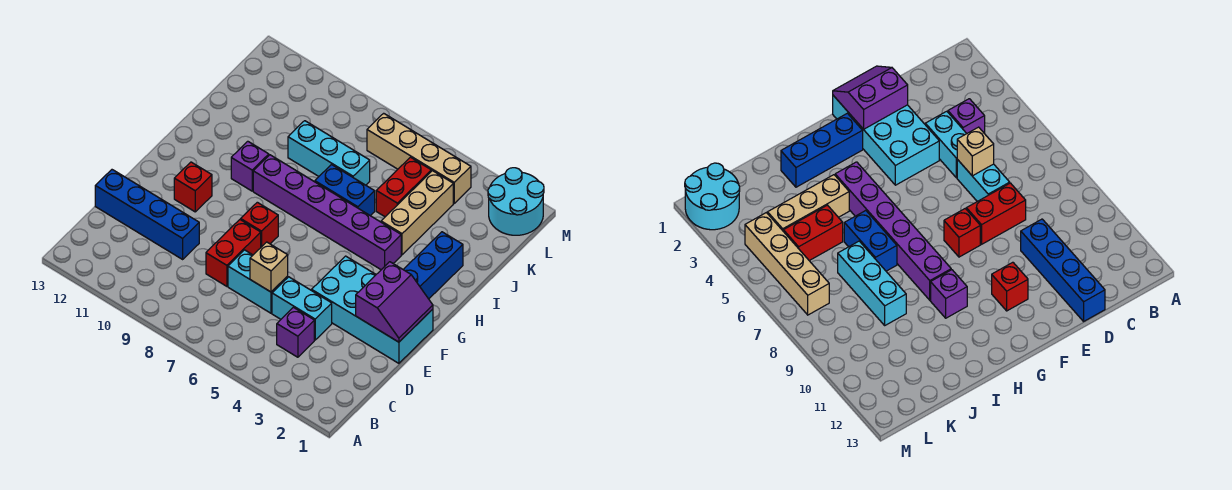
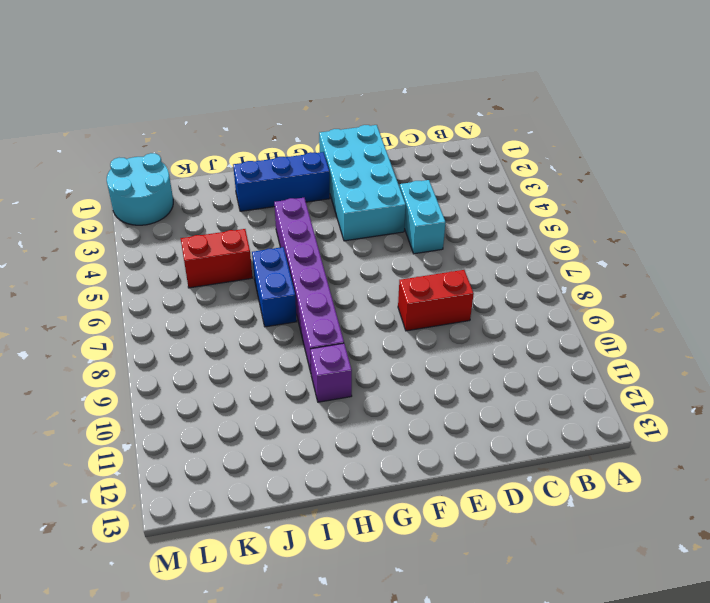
none -> purple 1x1 brick [277,307,314,357]
none -> cyan 1x2 brick [228,250,288,313]
none -> blue 1x4 brick [95,170,199,259]

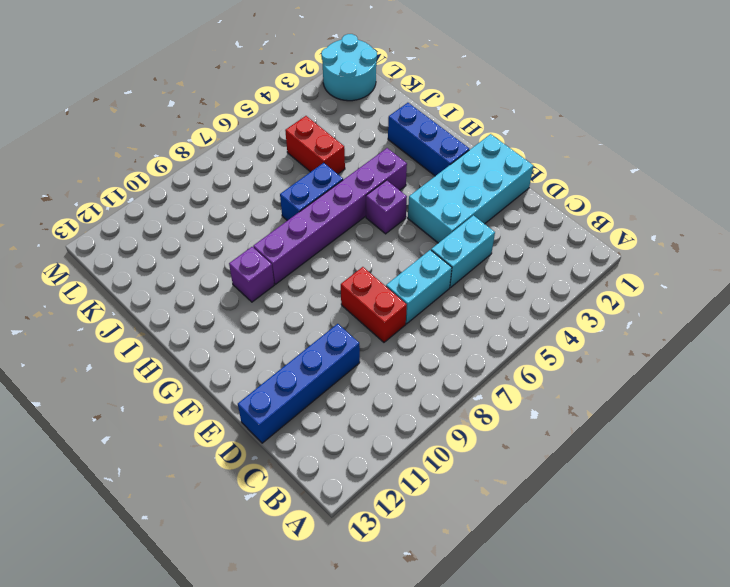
purple 1x1 brick [366,180,407,234] -> purple 1x1 brick moved to [277,307,314,357]
none -> red 1x1 brick [241,202,278,247]
none -> red 1x1 brick [174,162,212,212]
none -> tan 1x3 brick [381,171,453,255]

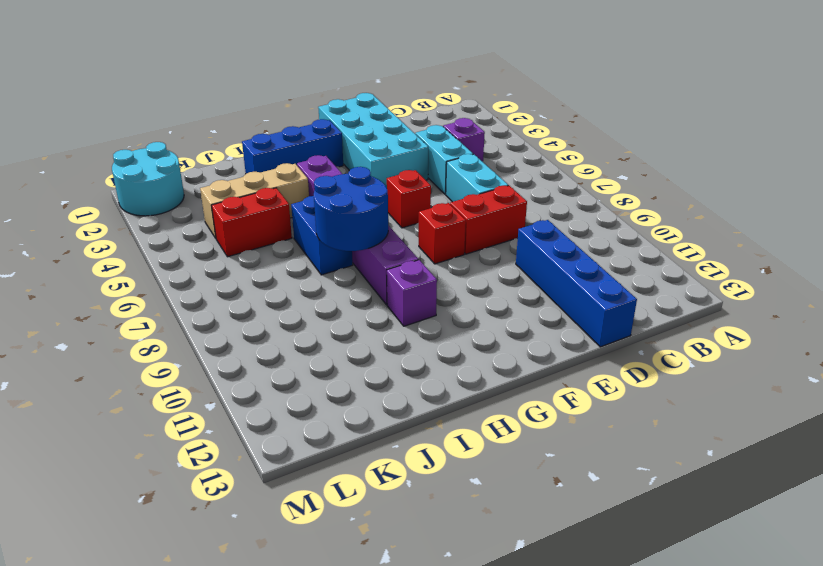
red 1x1 brick [387,170,431,228] -> red 1x1 brick moved to [174,162,212,212]
blue 2x2 round brick [314,167,388,251] -> none
none -> cyan 1x3 brick [288,121,370,185]
none -> tan 1x4 brick [367,113,471,203]
none -> tan 1x1 brick [250,242,288,292]

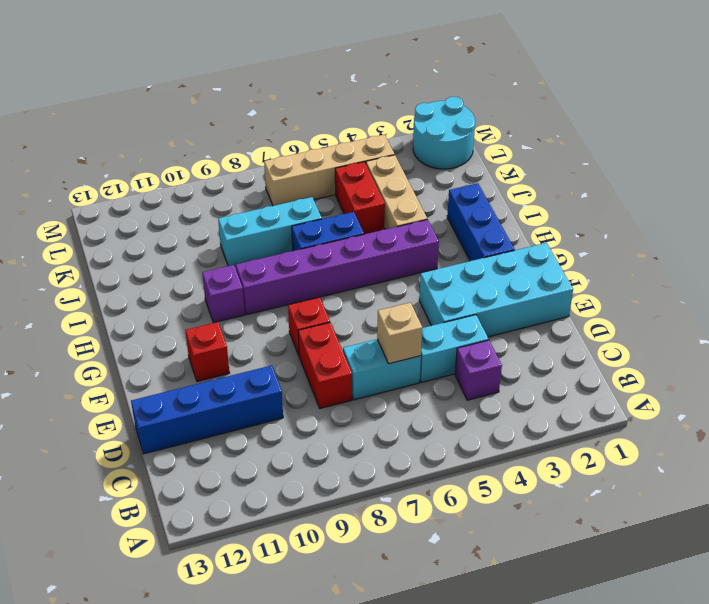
none -> purple 2x2 slope [356,262,433,342]

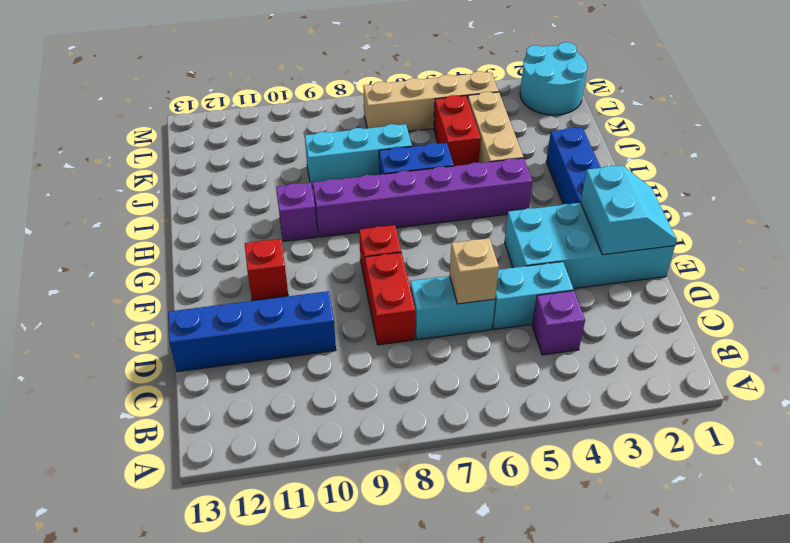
cyan 2x2 slope [581,165,677,255] -> purple 2x2 slope [356,262,433,342]

